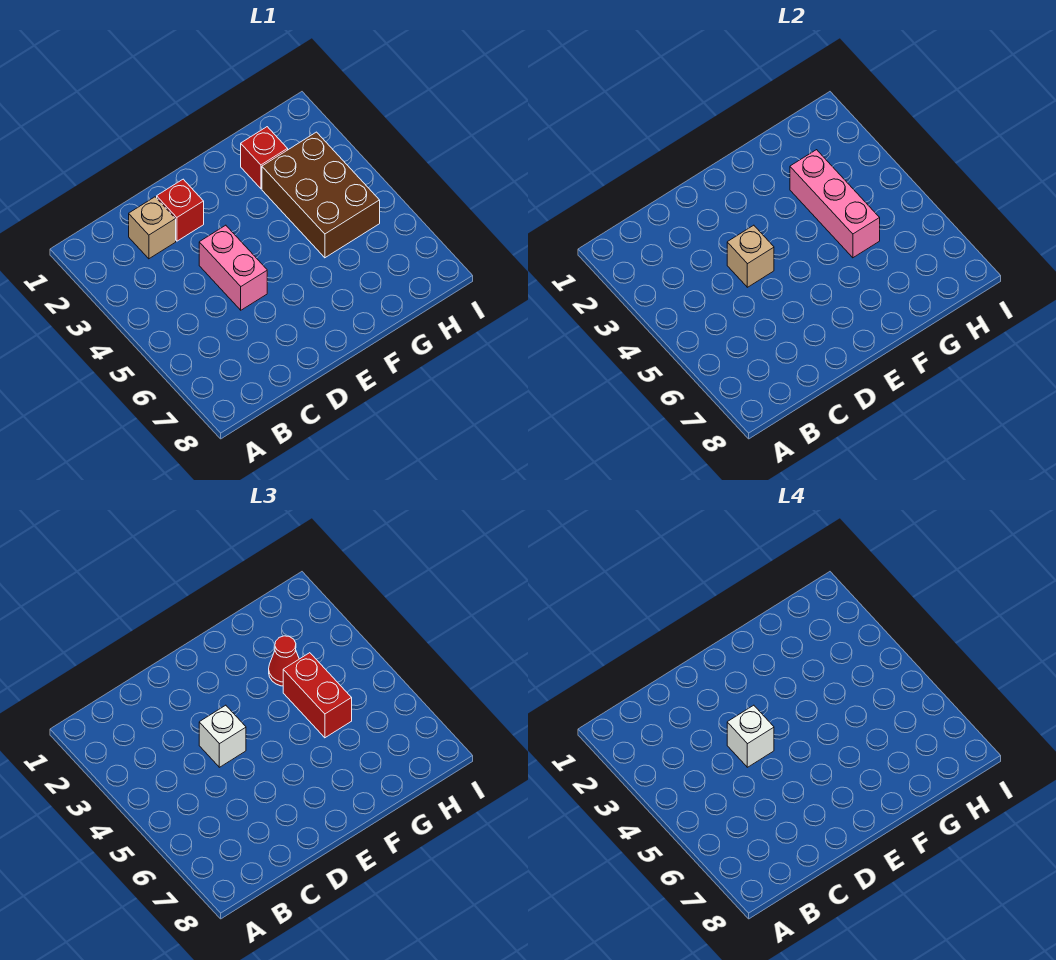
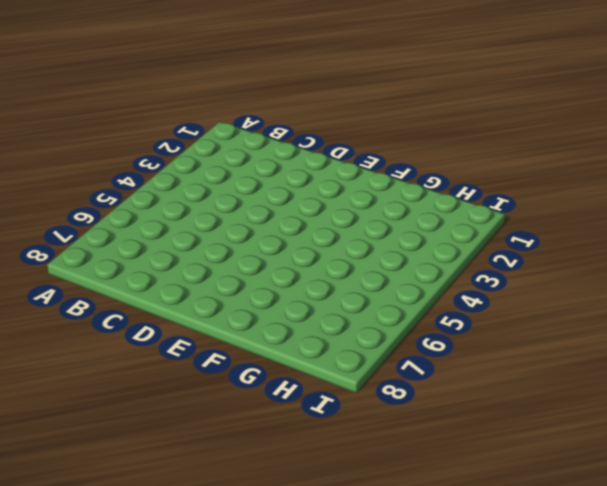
none -> tan 1x1 brick [129,197,176,259]
none -> red 1x1 brick [157,179,204,241]

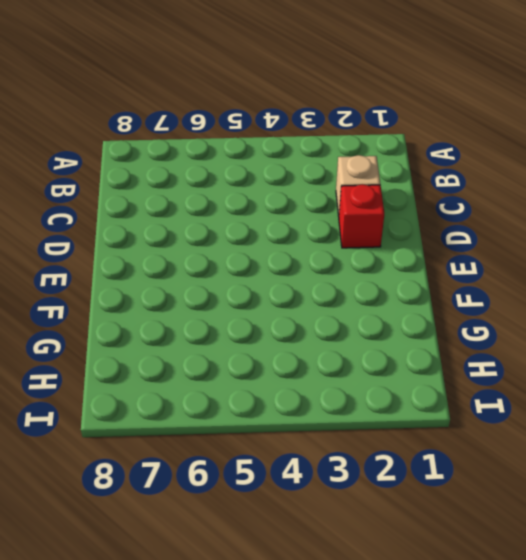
none -> pink 1x2 brick [199,225,267,310]
none -> red 1x1 brick [241,127,288,189]

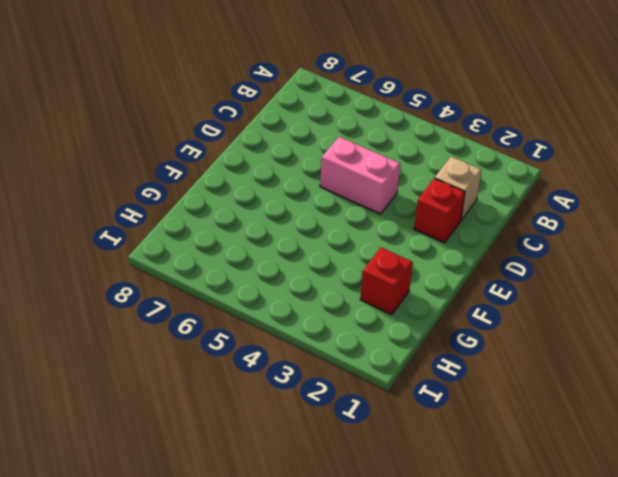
none -> brown 2x3 brick [262,132,380,258]
none -> tan 1x1 brick [727,225,774,287]

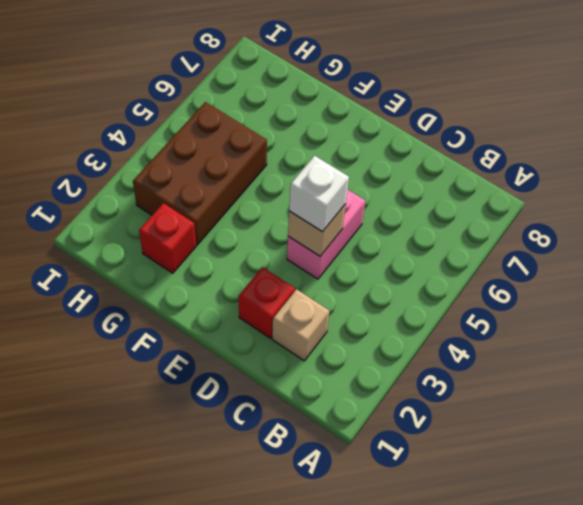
none -> pink 1x3 brick [790,150,880,258]
none -> red 1x1 cone [269,636,299,686]

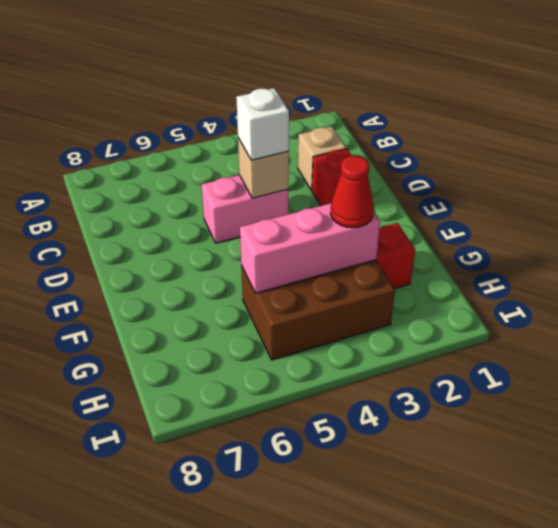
none -> red 1x2 brick [283,653,352,738]
none -> white 1x1 brick [727,705,774,767]

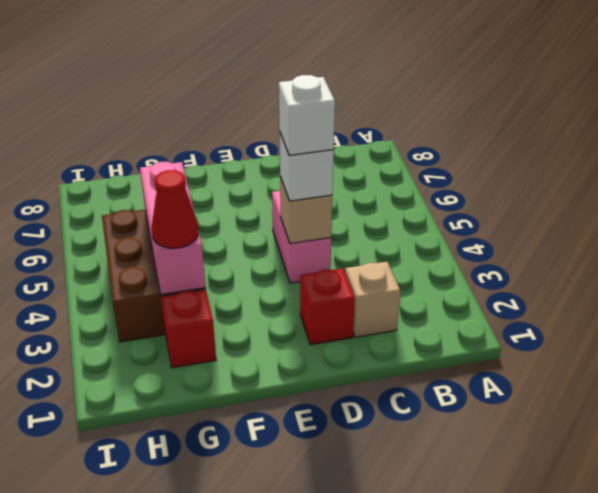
none -> red 1x2 brick [283,653,352,738]

